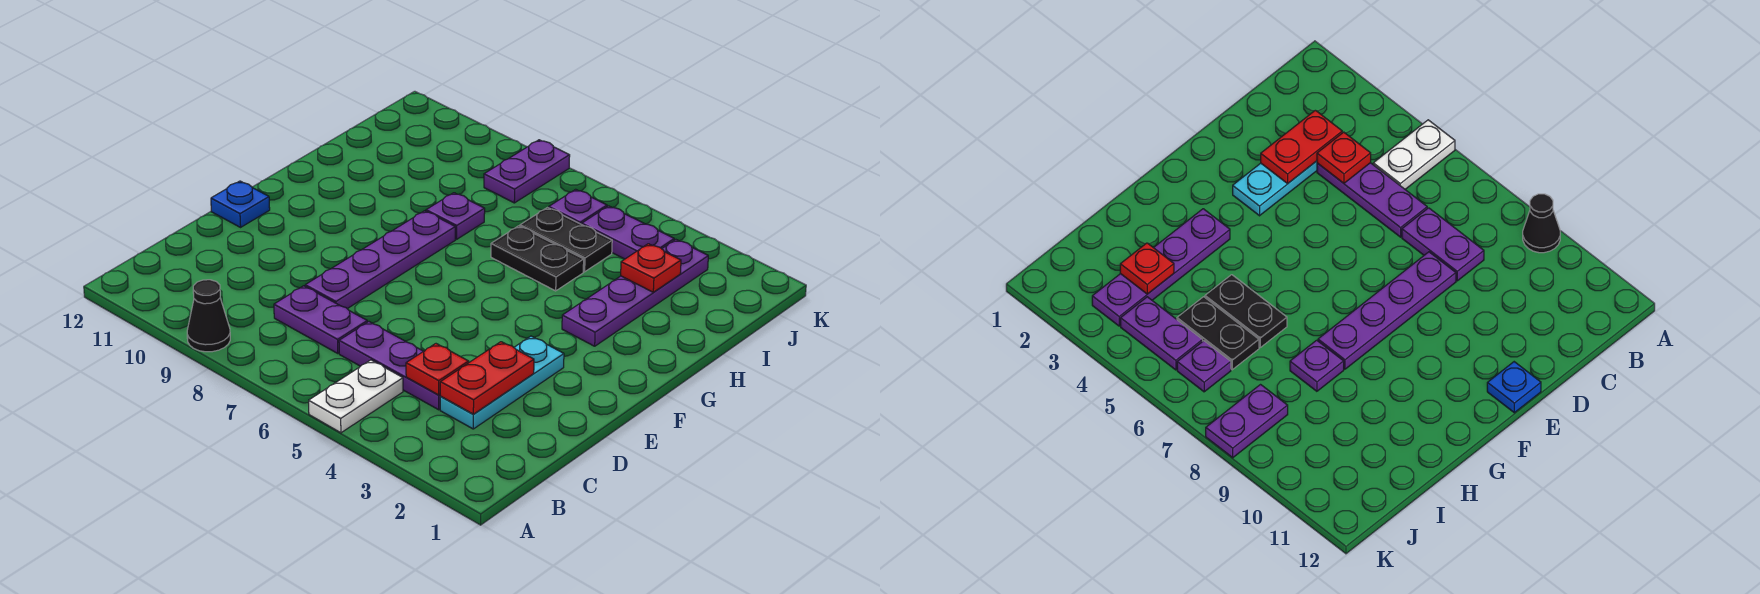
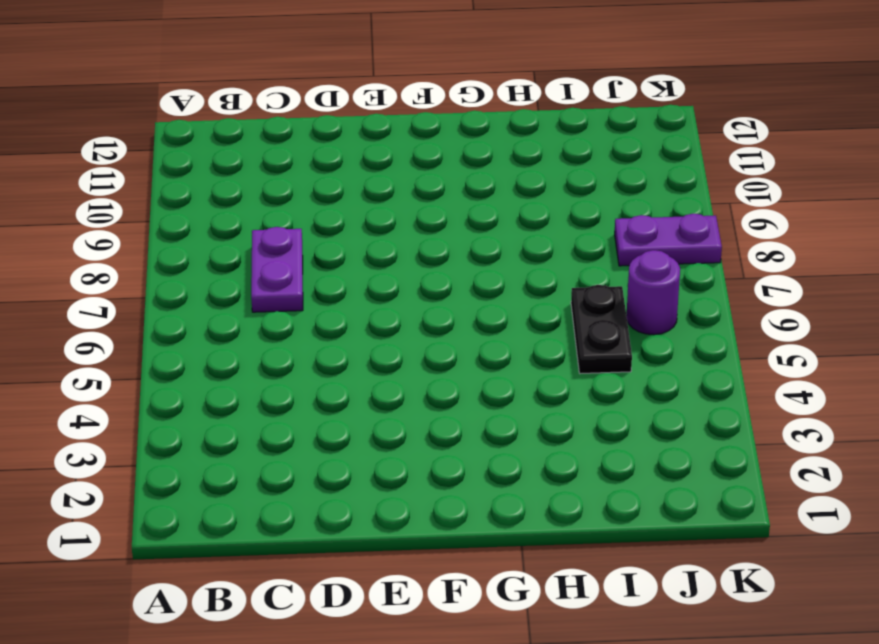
purple 1x1 round brick [626,250,680,335] -> purple 1x1 plate [549,189,607,224]
none -> white 1x2 plate [309,360,403,433]
none -> black 1x1 cone [187,280,230,352]
none -> cyan 1x3 plate [440,336,564,429]

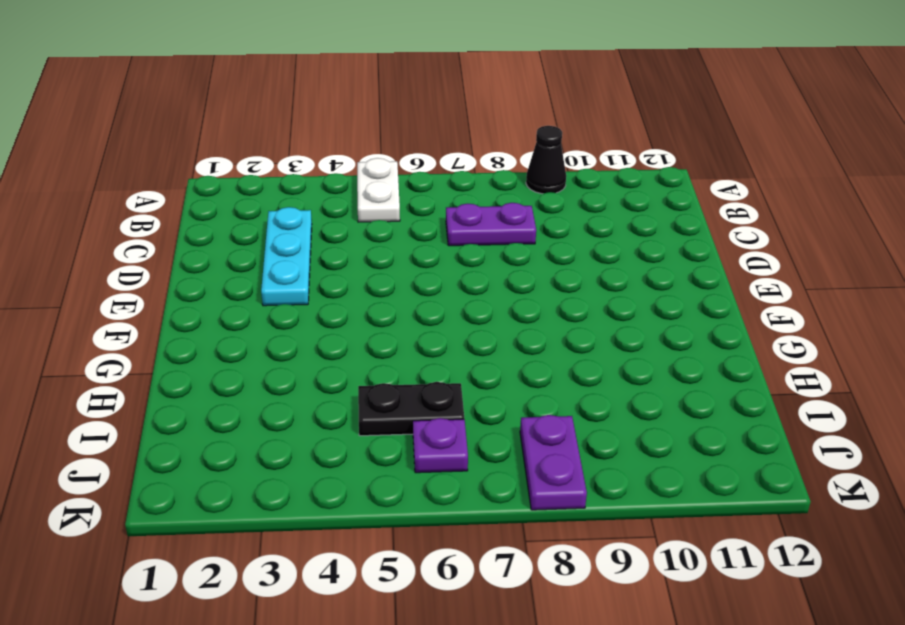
none -> purple 1x3 plate [339,322,441,410]
none -> purple 1x4 plate [305,211,455,309]
none -> blue 1x1 plate [211,181,270,227]

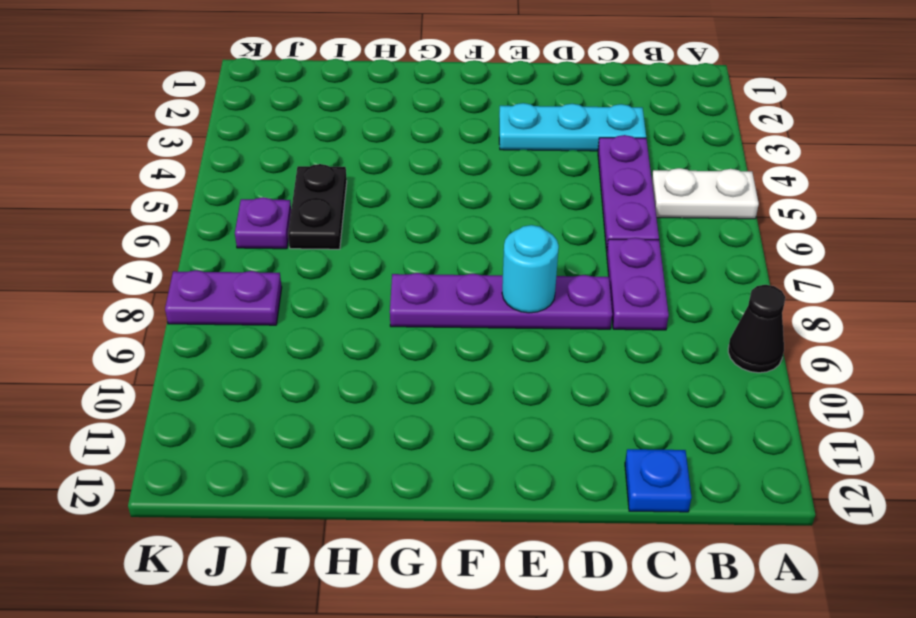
blue 1x1 plate [625,449,691,512] -> blue 1x1 plate moved to [211,181,270,227]
cyan 1x1 round brick [502,225,559,313] -> none
none -> purple 1x4 plate [562,240,708,346]
none -> black 1x2 plate [491,226,584,291]
none -> purple 1x1 plate [426,193,485,239]

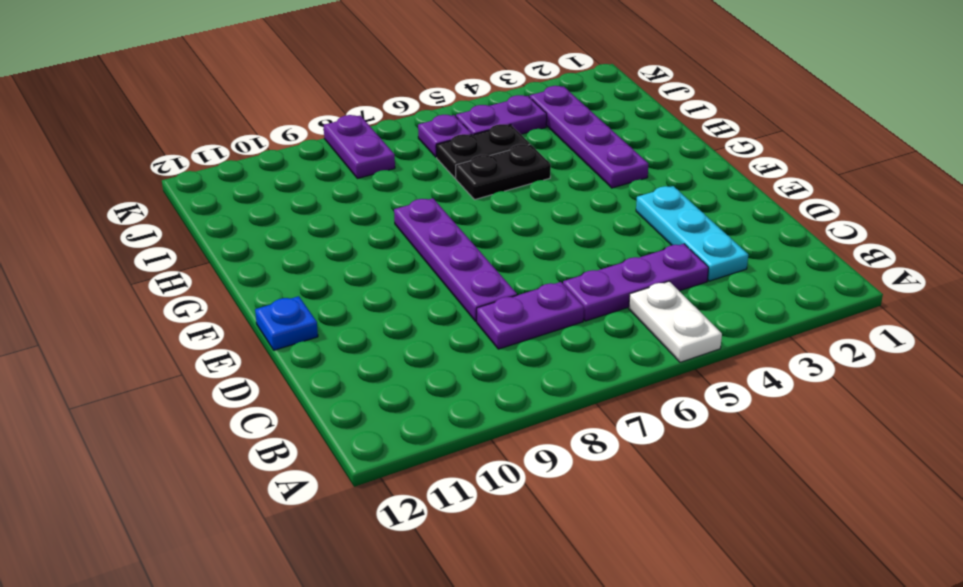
none -> black 1x1 cone [187,280,230,352]
none -> purple 1x1 plate [426,193,485,239]
none -> red 1x2 plate [440,342,534,414]

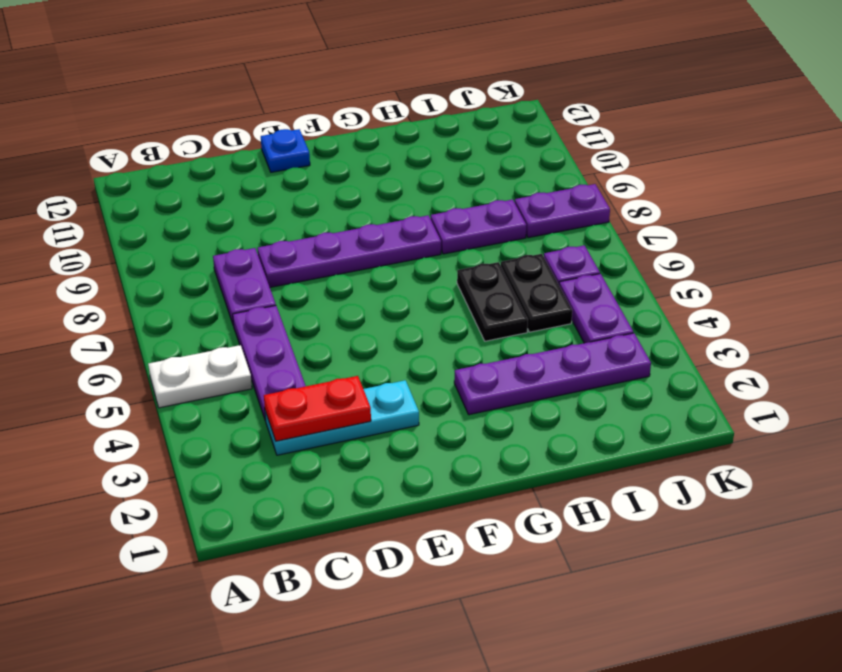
purple 1x2 plate [431,200,526,254] -> purple 1x1 plate [426,193,485,239]
none -> black 1x1 cone [187,280,230,352]
none -> red 1x1 plate [406,344,469,395]
none -> red 1x1 plate [621,244,681,292]

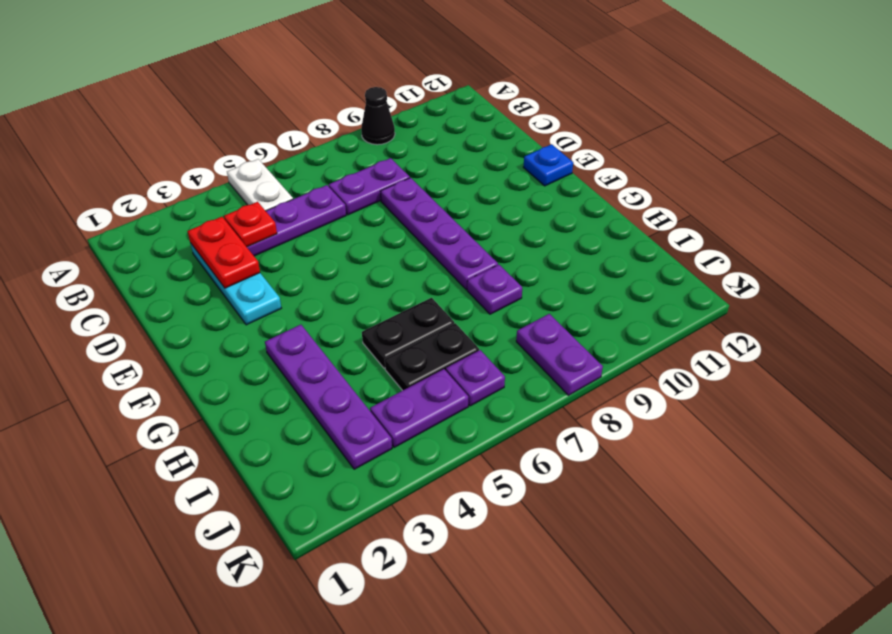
none -> red 1x1 plate [621,244,681,292]

